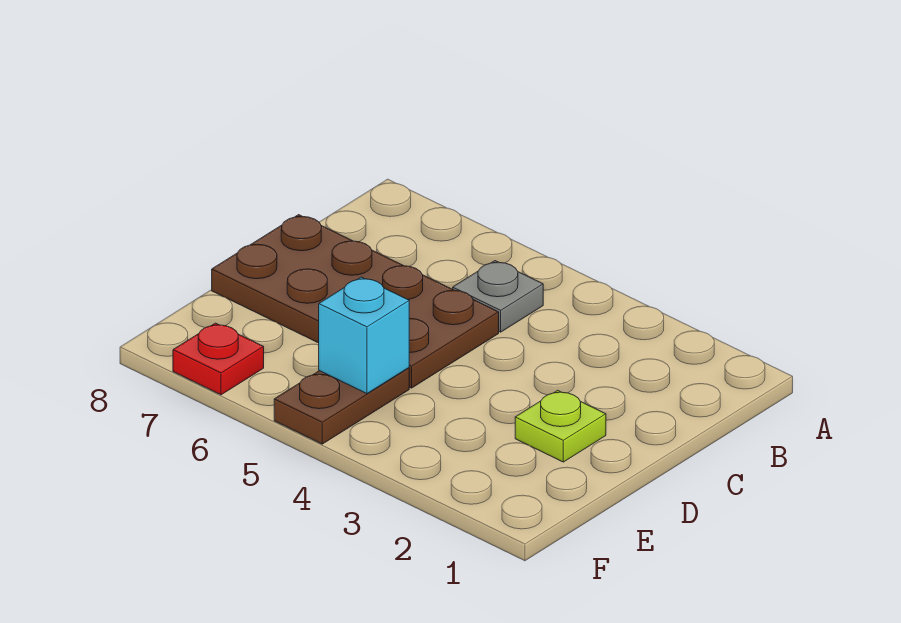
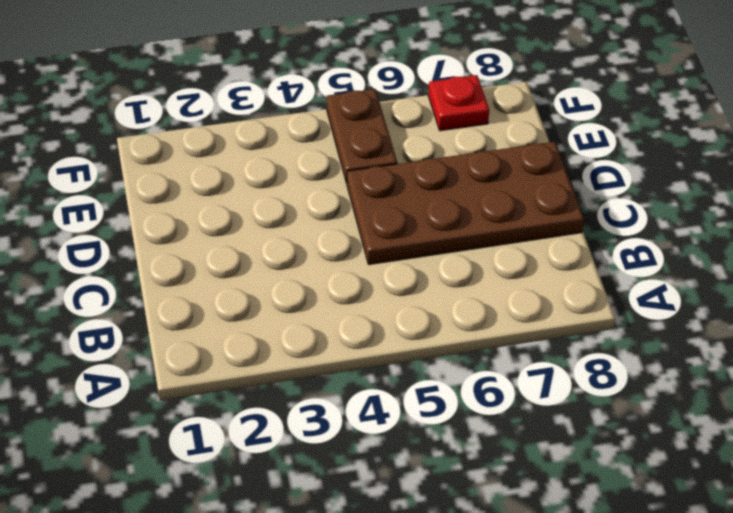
none -> grey 1x1 plate [453,261,543,332]
none -> lime 1x1 plate [515,390,606,462]

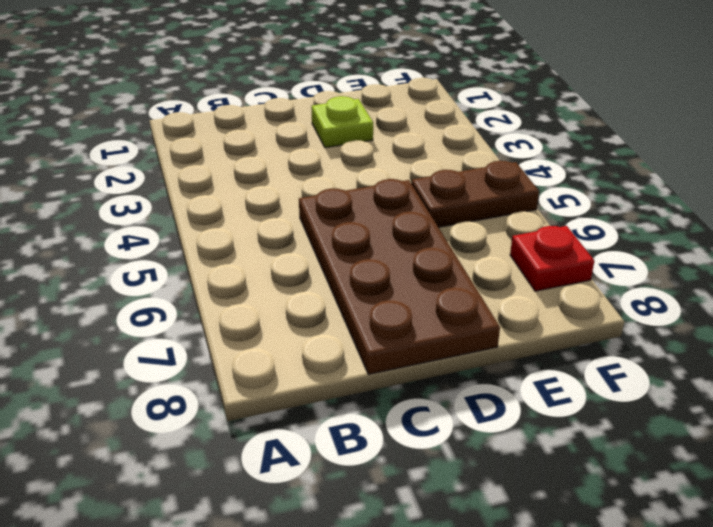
none -> grey 1x1 plate [453,261,543,332]
none -> cyan 1x1 brick [319,277,409,394]

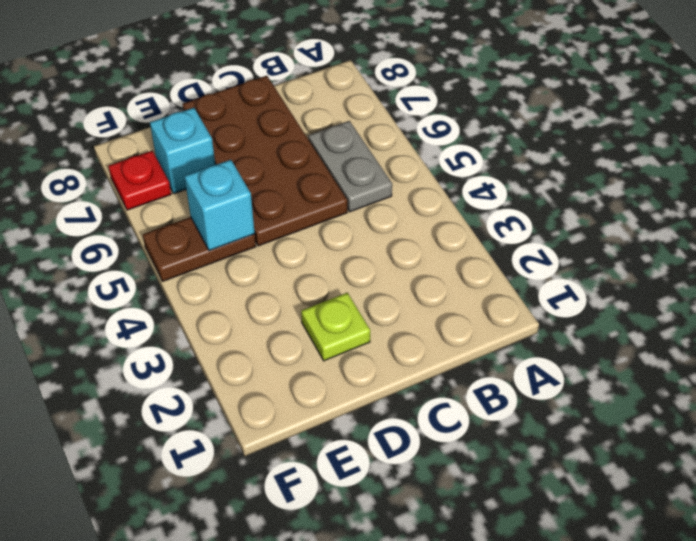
grey 1x2 plate [308,121,392,212] -> grey 1x1 plate [453,261,543,332]
cyan 1x1 brick [150,108,215,194] -> none

